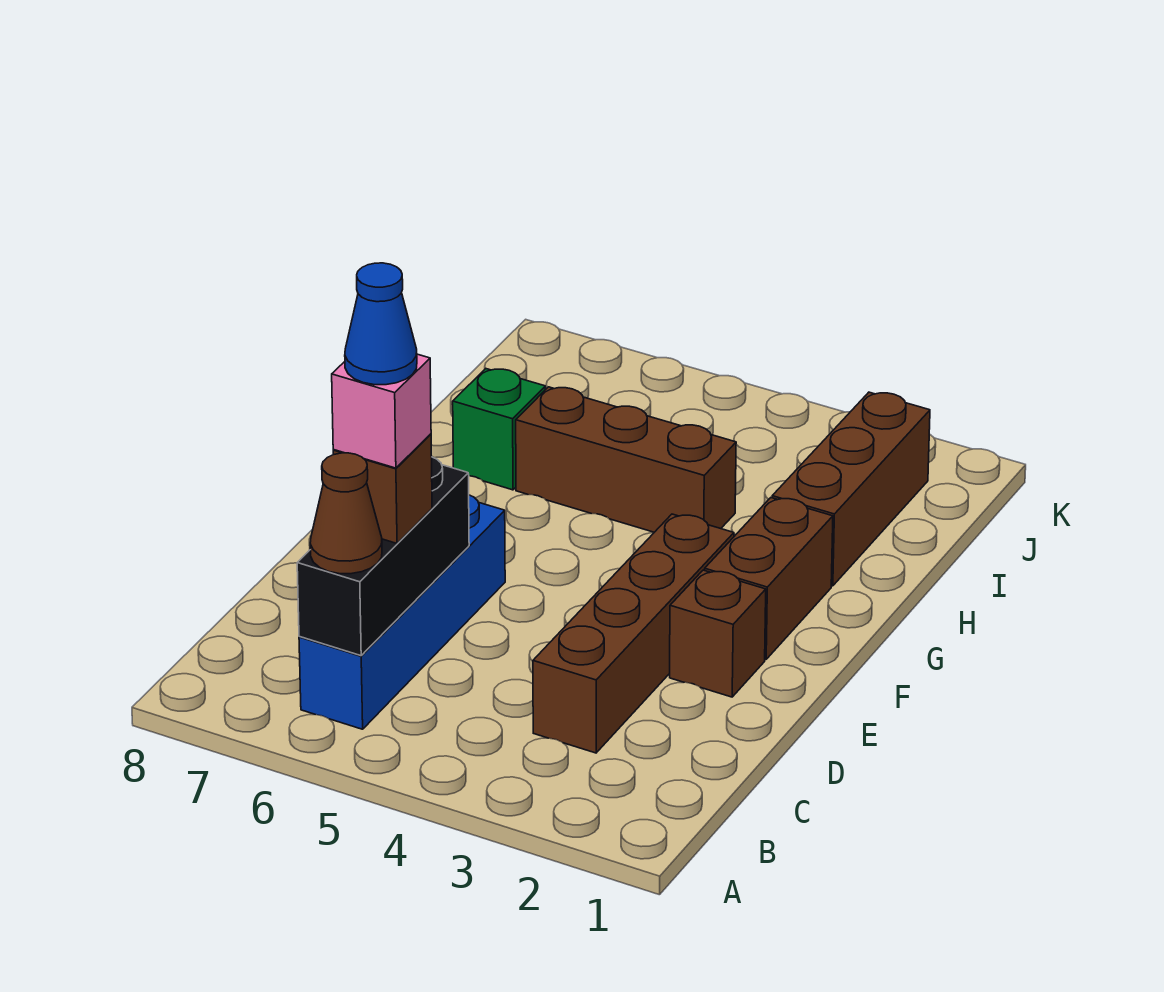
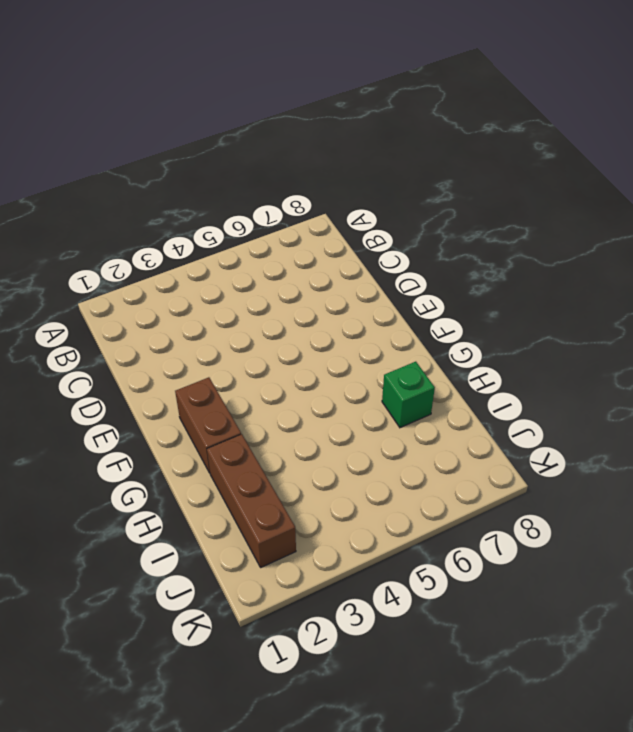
none -> blue 1x4 brick [299,495,505,729]
none -> brown 1x4 brick [533,514,734,753]
none -> brown 1x1 brick [670,570,766,697]

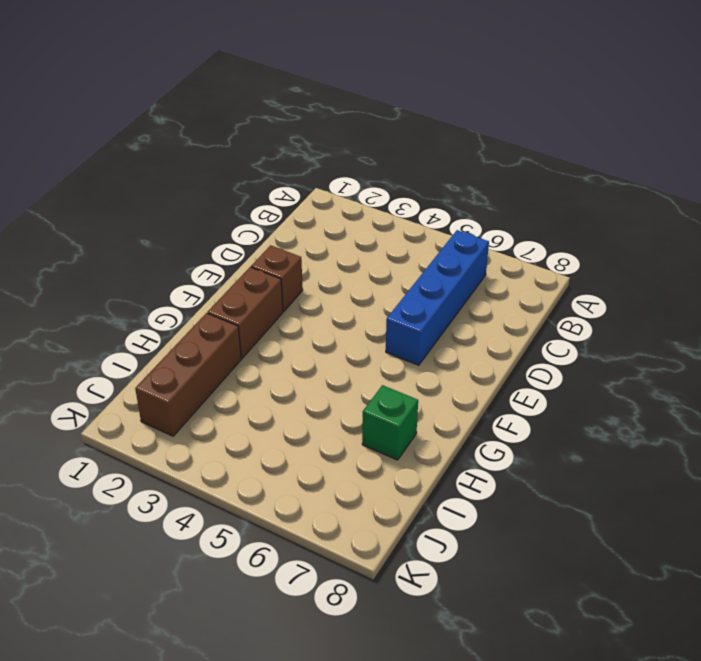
none -> brown 1x4 brick [533,514,734,753]
none -> brown 1x3 brick [516,387,736,532]
none -> black 1x3 brick [297,457,469,656]

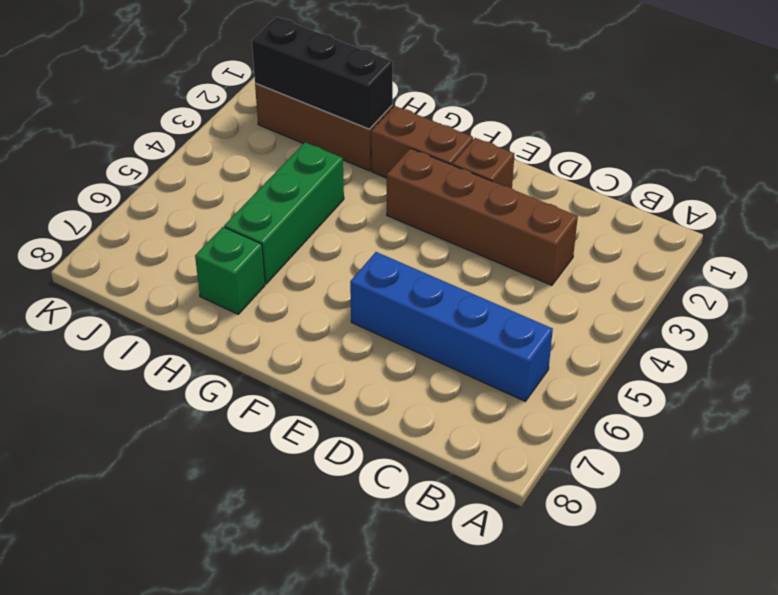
black 1x3 brick [252,17,393,129] -> black 1x3 brick moved to [297,457,469,656]
green 1x3 brick [224,142,344,284] -> brown 1x3 brick [516,387,736,532]
none -> brown 1x1 cone [310,453,382,574]
none -> brown 1x1 brick [333,434,432,543]
none -> pink 1x1 brick [332,354,431,468]

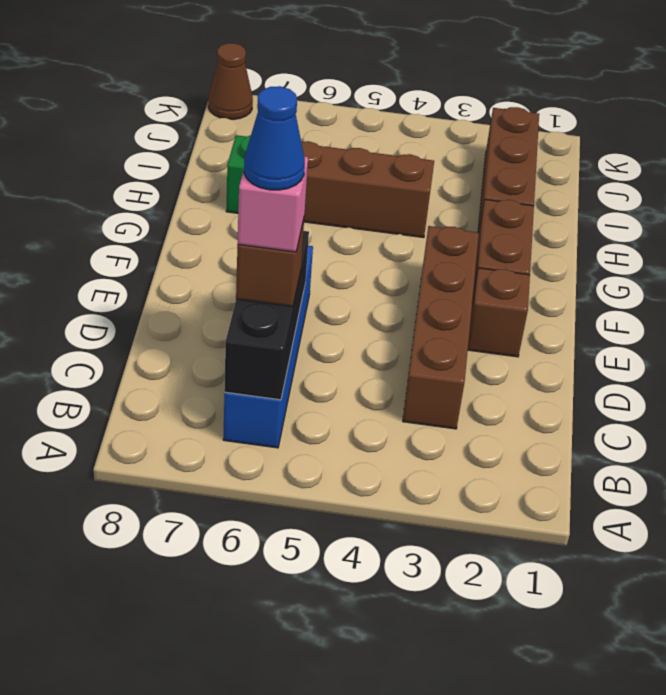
brown 1x1 cone [208,43,253,119] -> brown 1x1 cone moved to [310,453,382,574]

